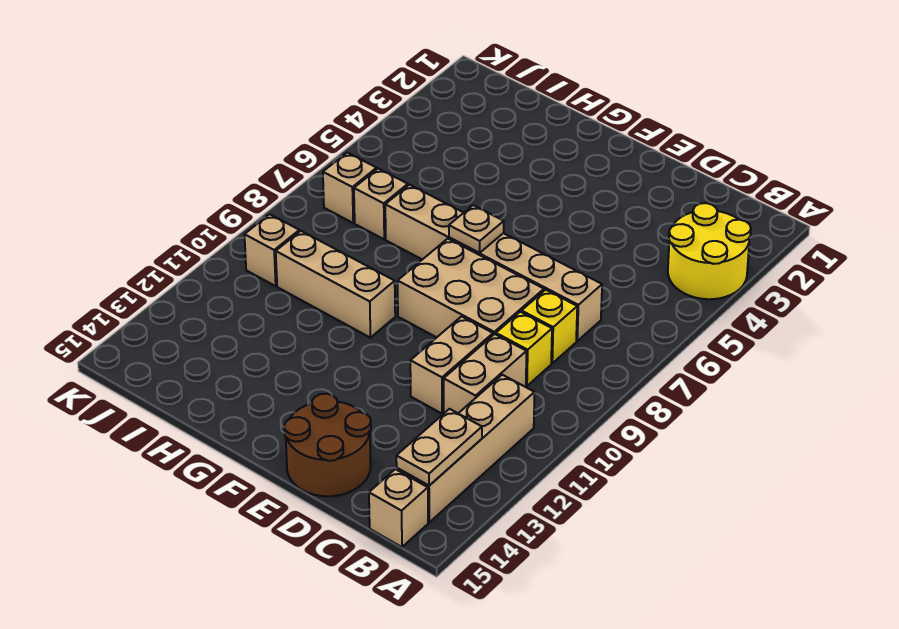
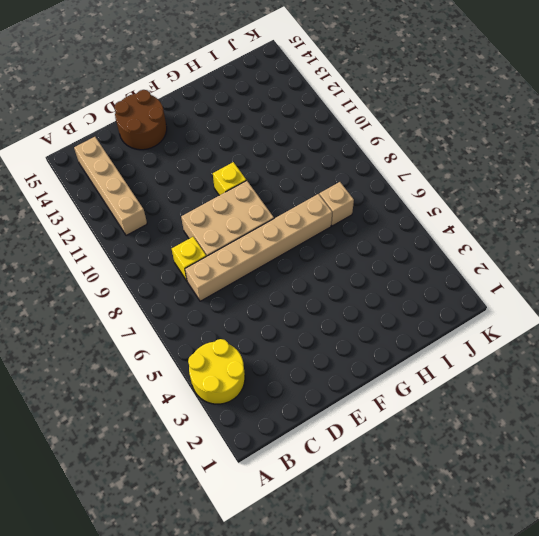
yellow 1x1 brick [213,162,246,195] -> yellow 1x1 brick moved to [496,312,552,386]
none -> tan 1x1 brick [369,469,428,547]
none -> tan 1x2 brick [444,334,527,413]
none -> tan 1x2 brick [410,316,493,414]

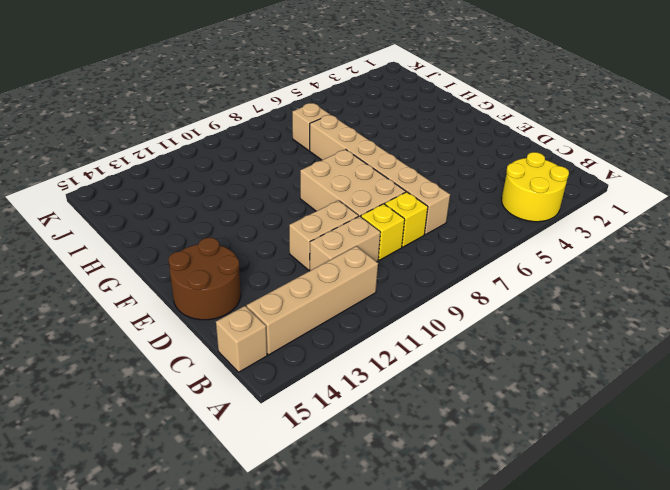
none -> tan 1x3 brick [276,231,395,338]
none -> tan 1x1 brick [323,153,377,223]
none -> tan 1x1 brick [244,214,299,286]

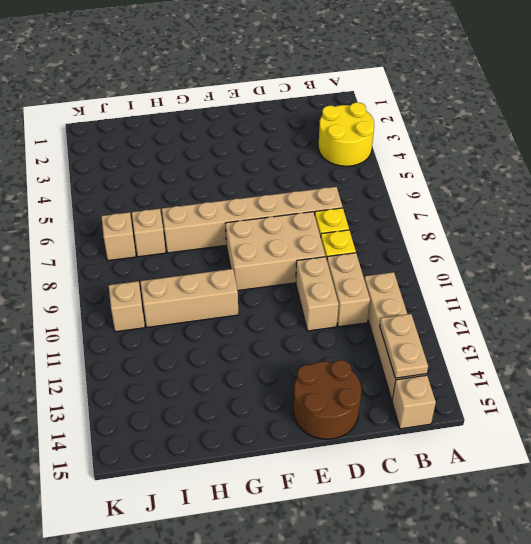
none -> tan 1x1 plate [449,205,504,253]

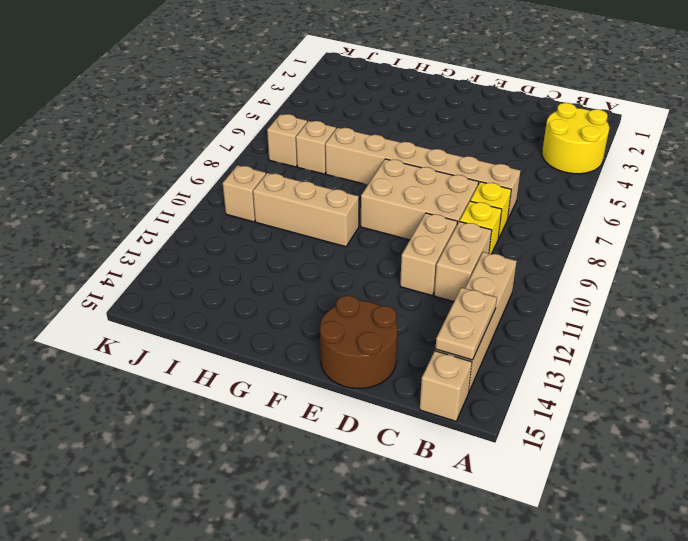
none -> tan 1x1 plate [449,205,504,253]

